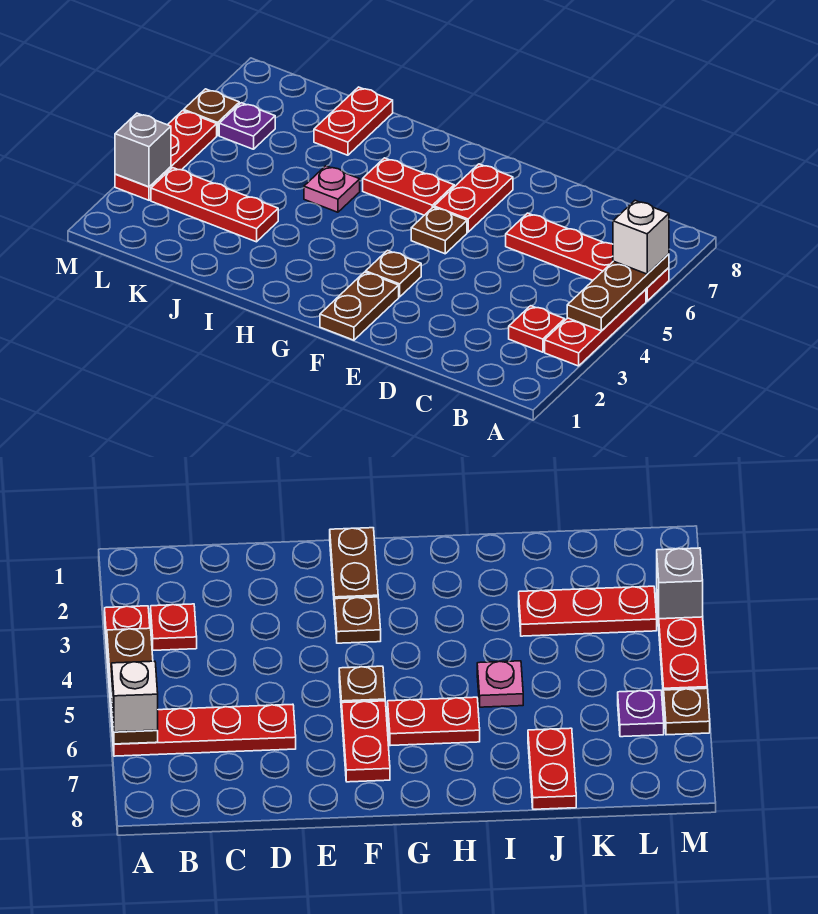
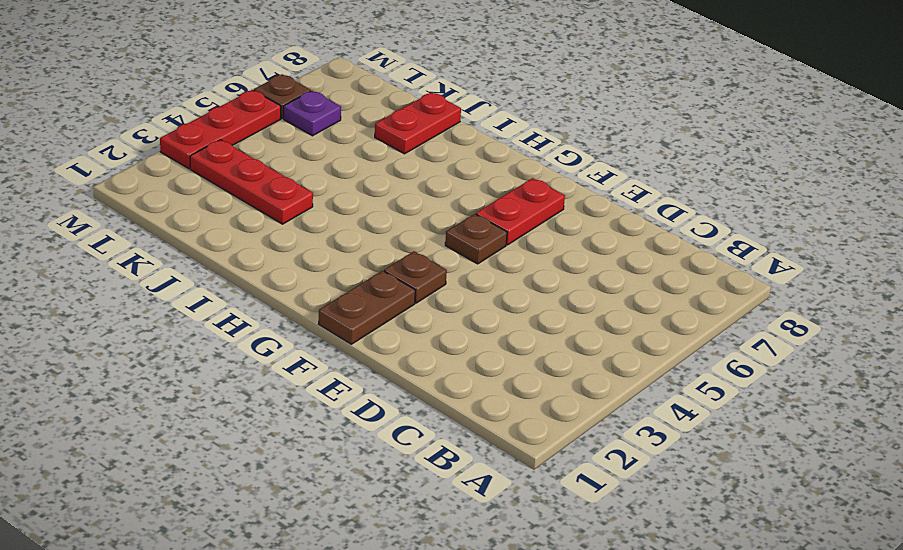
none -> red 1x3 plate [545,289,646,366]
none -> red 1x4 plate [506,213,669,301]
none -> red 1x1 plate [509,306,565,352]

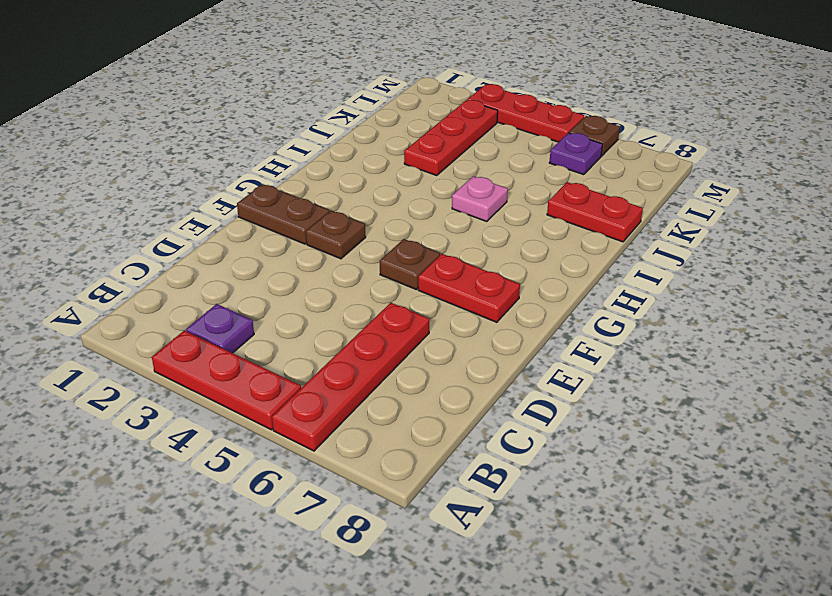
purple 1x1 plate [186,304,254,353] -> red 1x1 plate [509,306,565,352]
none -> red 1x2 plate [363,158,454,215]
none -> brown 1x3 plate [567,254,669,331]
none -> grey 1x1 brick [115,113,171,187]

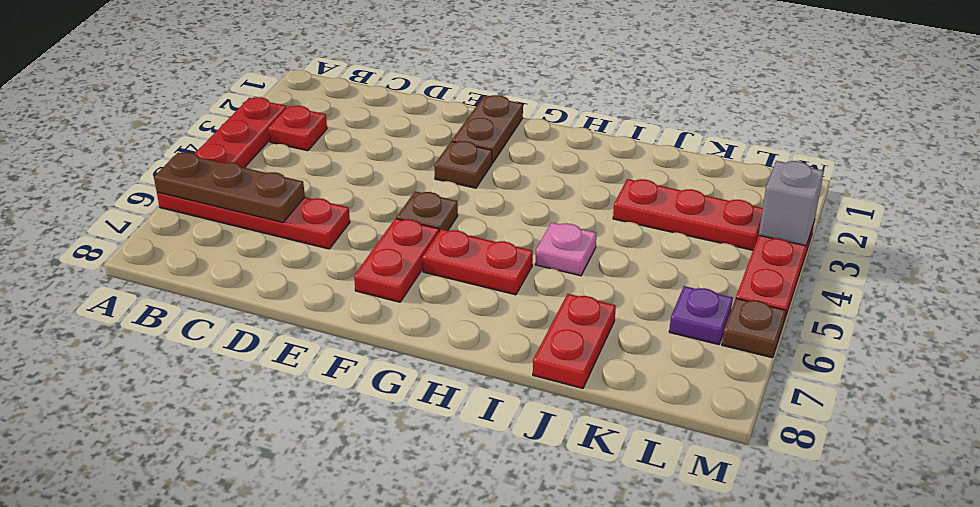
brown 1x3 plate [154,153,305,222] -> brown 1x3 plate turned to [567,254,669,331]
none -> white 1x1 brick [613,201,669,274]

